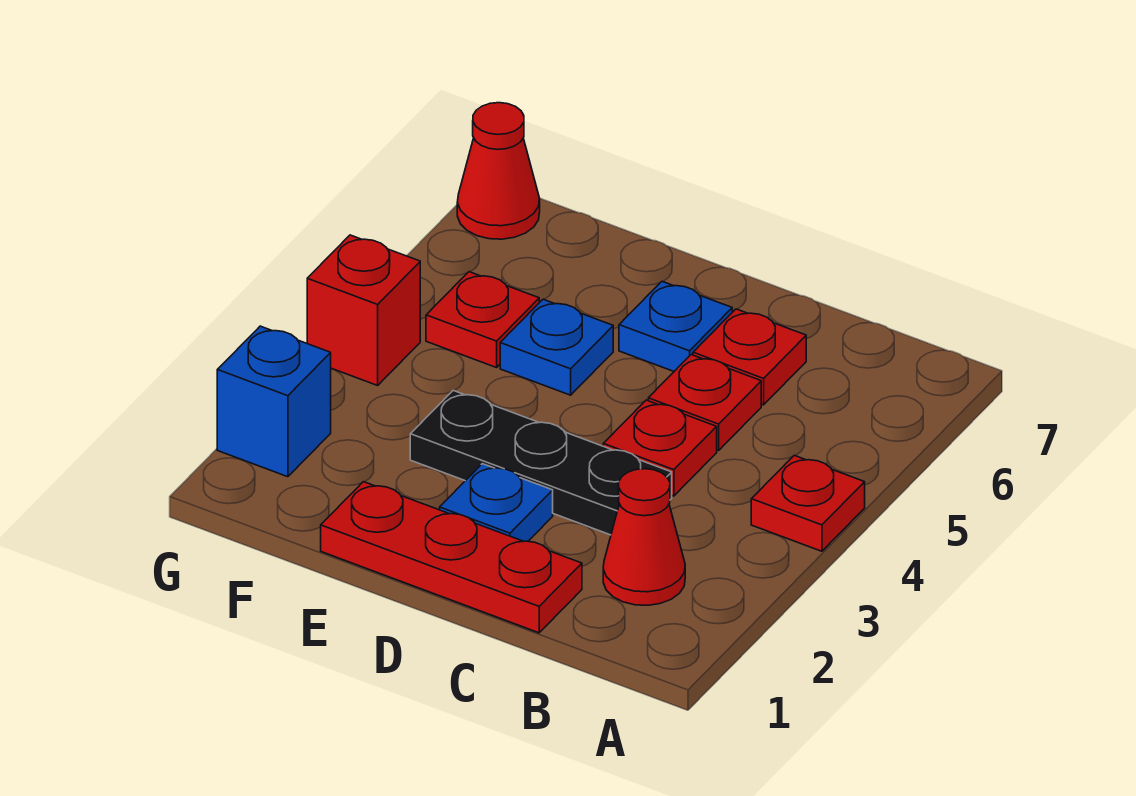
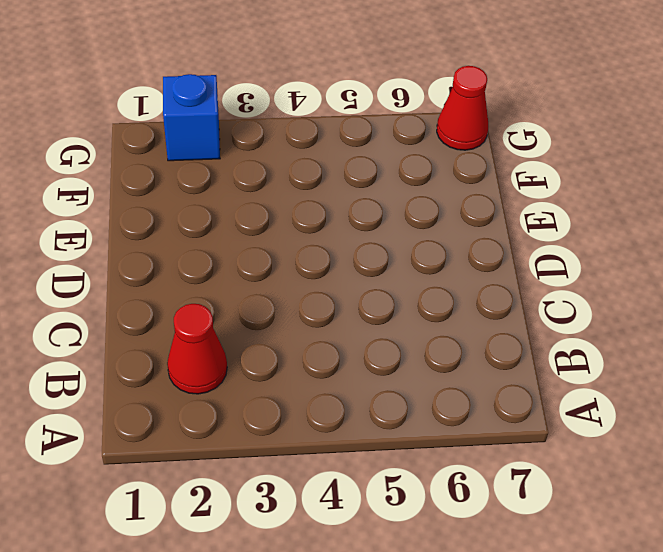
none -> red 1x1 plate [751,455,865,551]
none -> red 1x3 plate [321,482,582,633]
none -> black 1x3 plate [410,391,672,535]

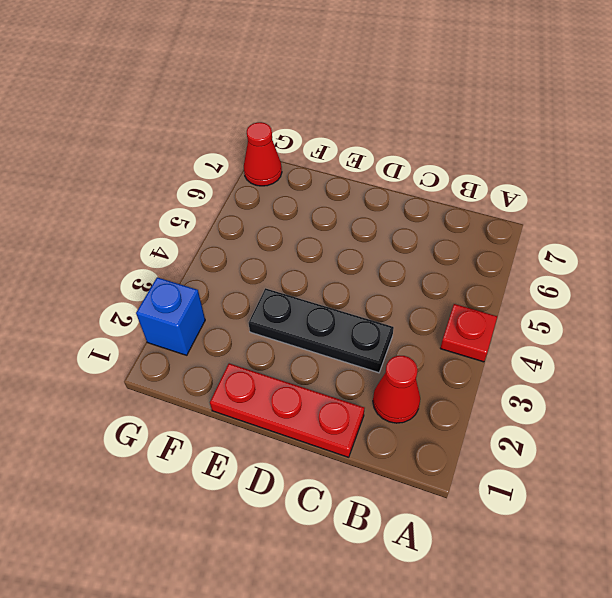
none -> red 1x1 plate [603,400,717,496]
none -> red 1x1 plate [648,355,761,450]
none -> red 1x1 plate [693,309,806,405]

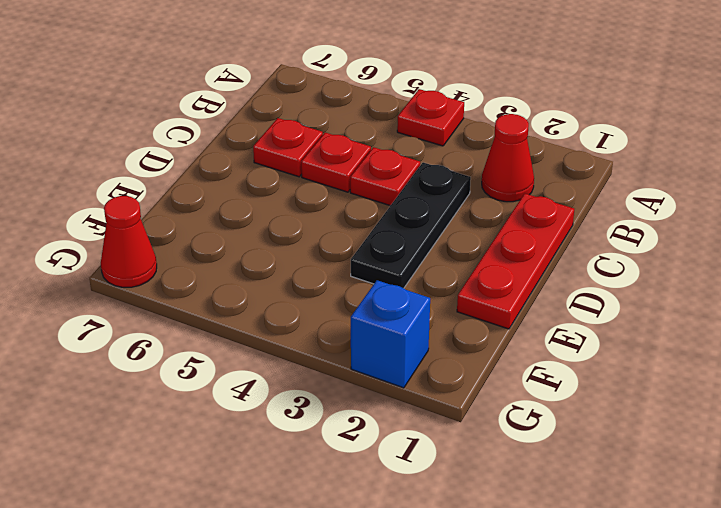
none -> blue 1x1 plate [440,464,553,541]
none -> blue 1x1 plate [619,281,732,371]
none -> blue 1x1 plate [500,299,613,395]

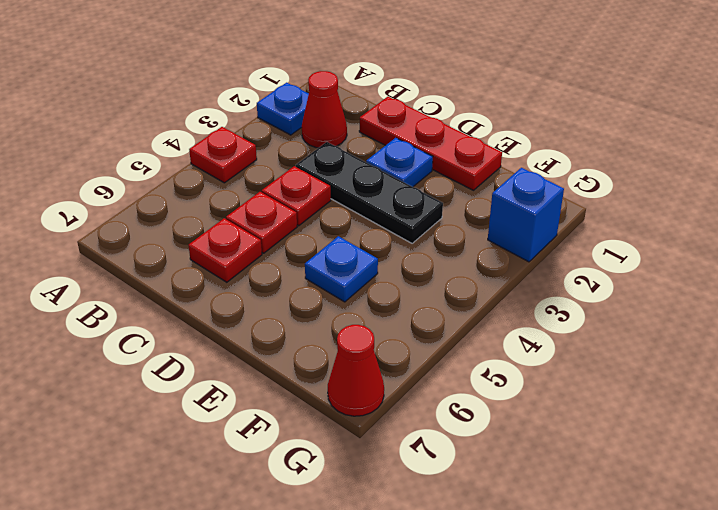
blue 1x1 plate [257,83,309,135] -> blue 1x1 plate moved to [619,281,732,371]
none -> red 1x1 plate [426,272,539,368]
none -> red 1x1 brick [307,235,420,385]

